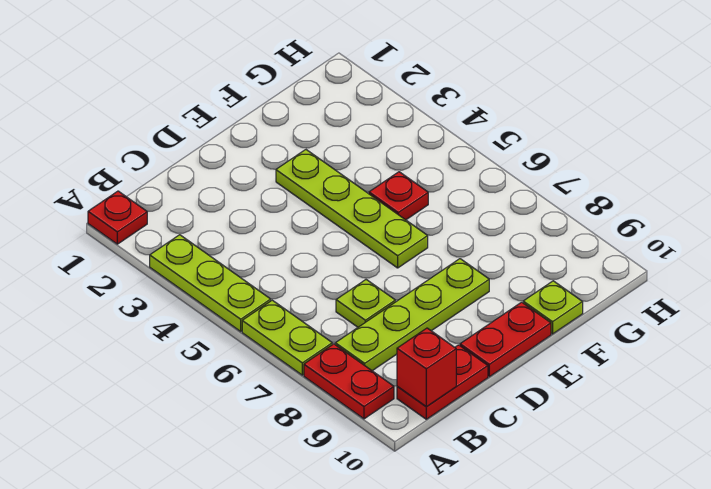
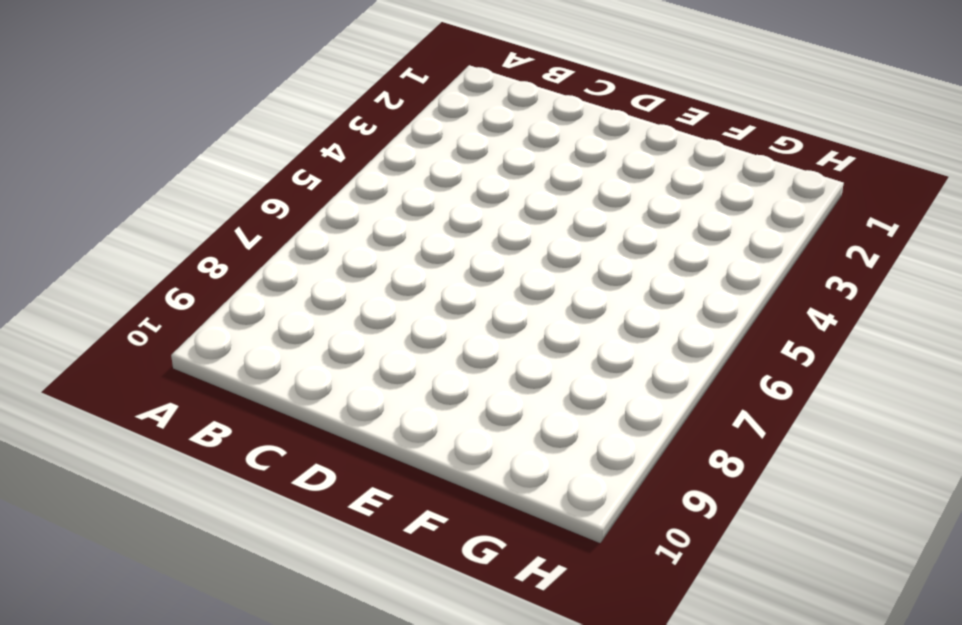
none -> red 1x1 plate [88,191,147,244]
none -> lime 1x3 plate [150,235,271,331]
none -> lime 1x2 plate [242,300,332,375]

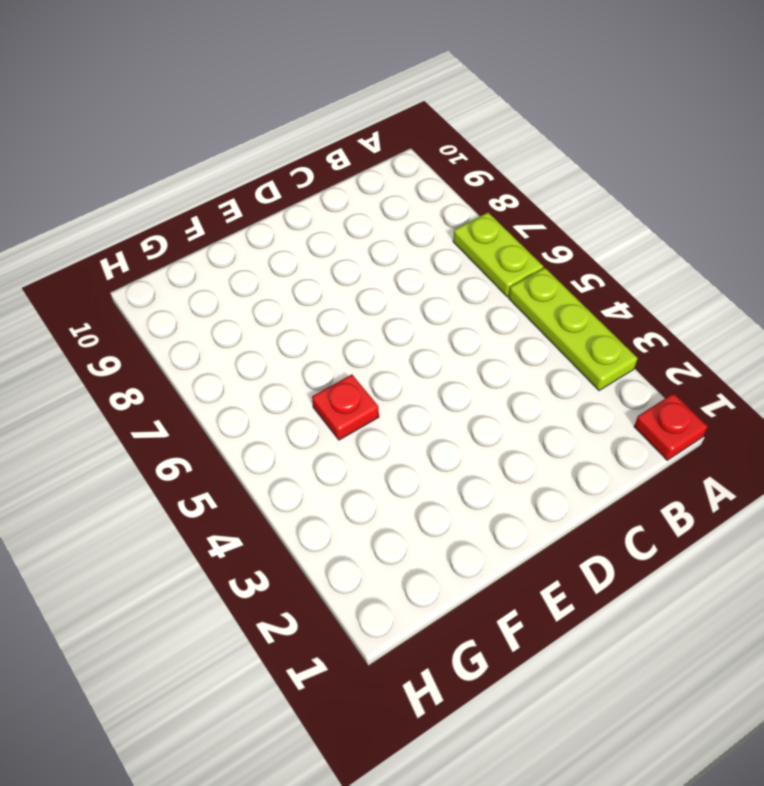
none -> red 1x2 plate [304,344,394,419]
none -> lime 1x4 plate [335,259,489,371]
none -> red 1x2 plate [397,345,488,419]

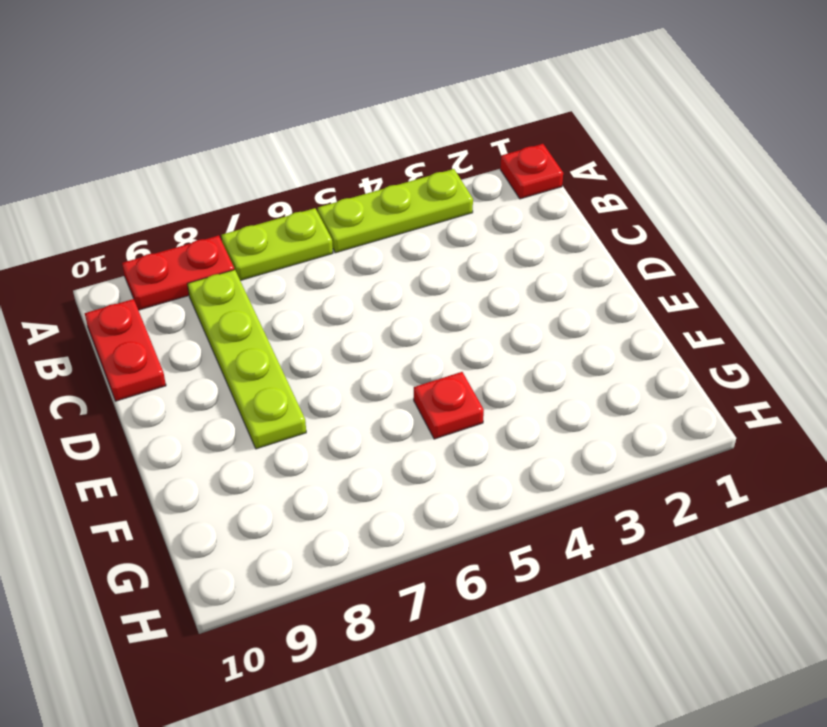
none -> lime 1x1 plate [336,280,395,327]
none -> red 1x2 plate [460,302,551,377]
none -> lime 1x4 plate [276,150,428,268]

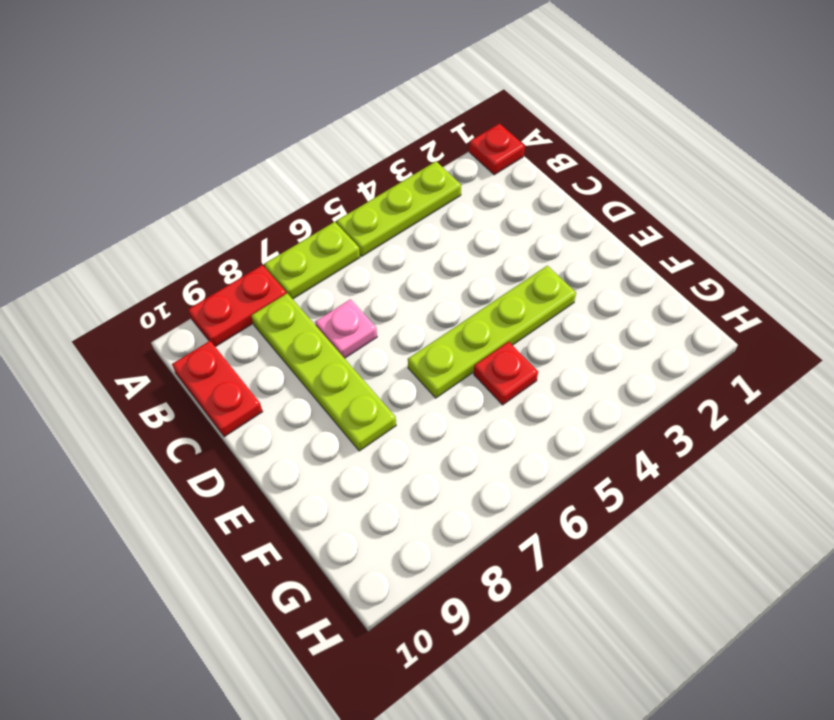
pink 1x1 plate [315,299,377,358] -> lime 1x1 plate [336,280,395,327]
none -> red 1x2 plate [460,302,551,377]
none -> lime 1x1 plate [523,281,583,334]
none -> red 1x1 brick [397,328,456,407]

